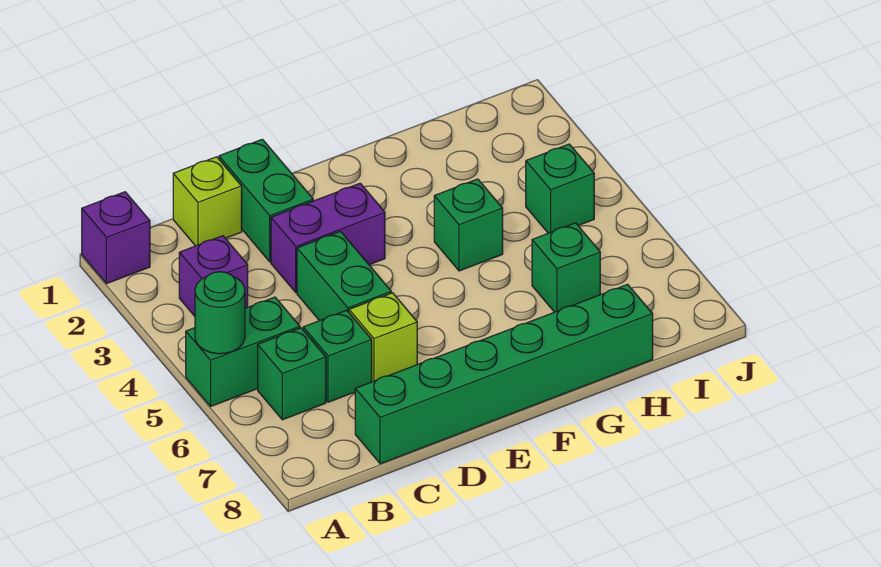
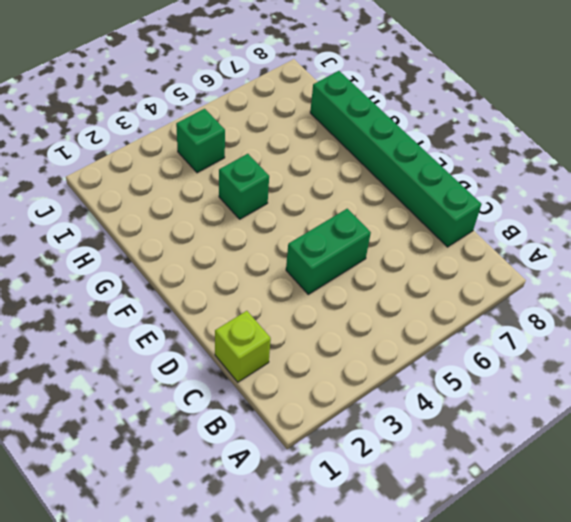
none -> purple 1x1 brick [82,192,150,284]
none -> green 1x2 brick [186,297,300,406]
none -> purple 1x1 brick [179,236,248,316]

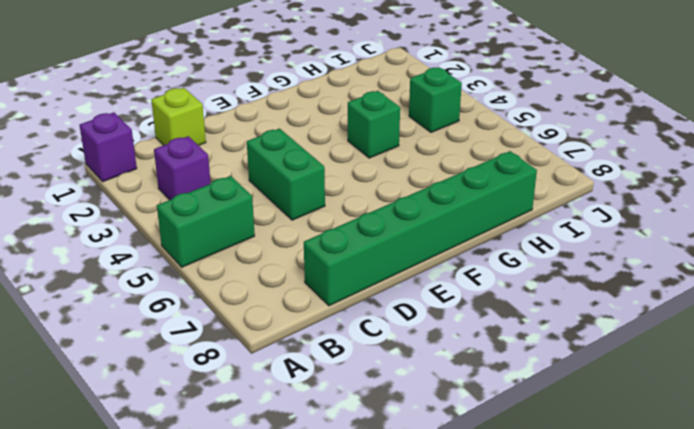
none -> green 1x1 brick [258,328,326,420]
none -> green 1x1 brick [303,310,372,402]
none -> green 1x2 brick [219,139,313,262]

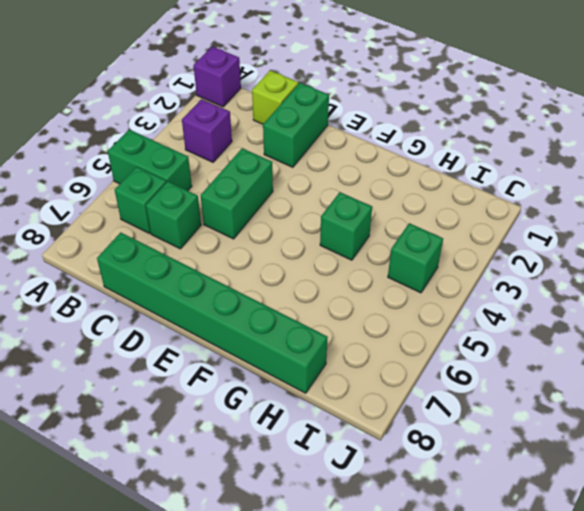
none -> purple 1x2 brick [271,183,385,293]
none -> lime 1x1 brick [349,293,417,382]
none -> green 1x1 brick [532,223,600,312]

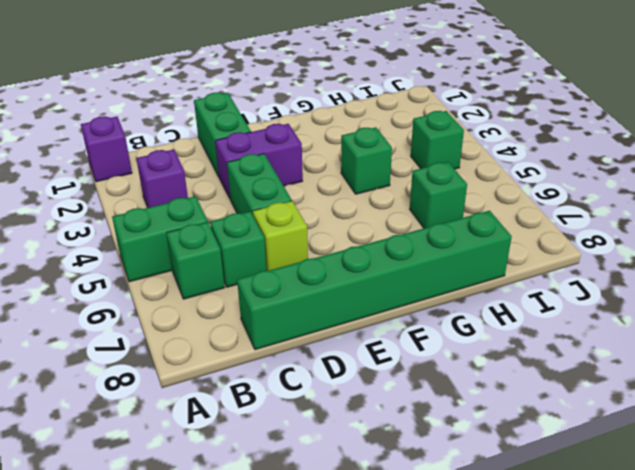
none -> lime 1x1 brick [173,157,242,246]
none -> green 1x1 round brick [195,272,245,354]

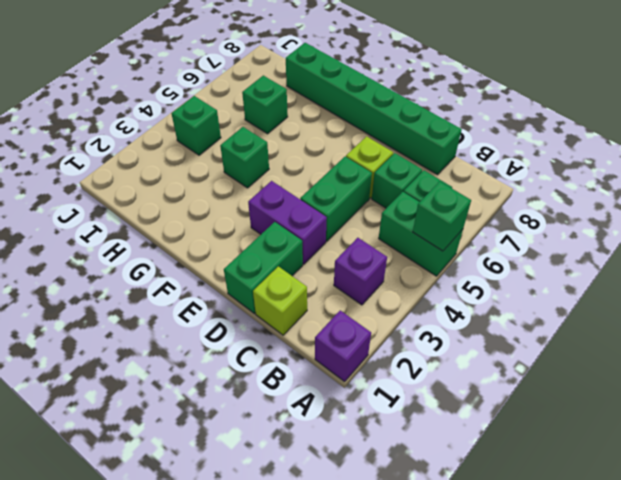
green 1x1 brick [413,181,471,251] -> green 1x1 round brick [195,272,245,354]

